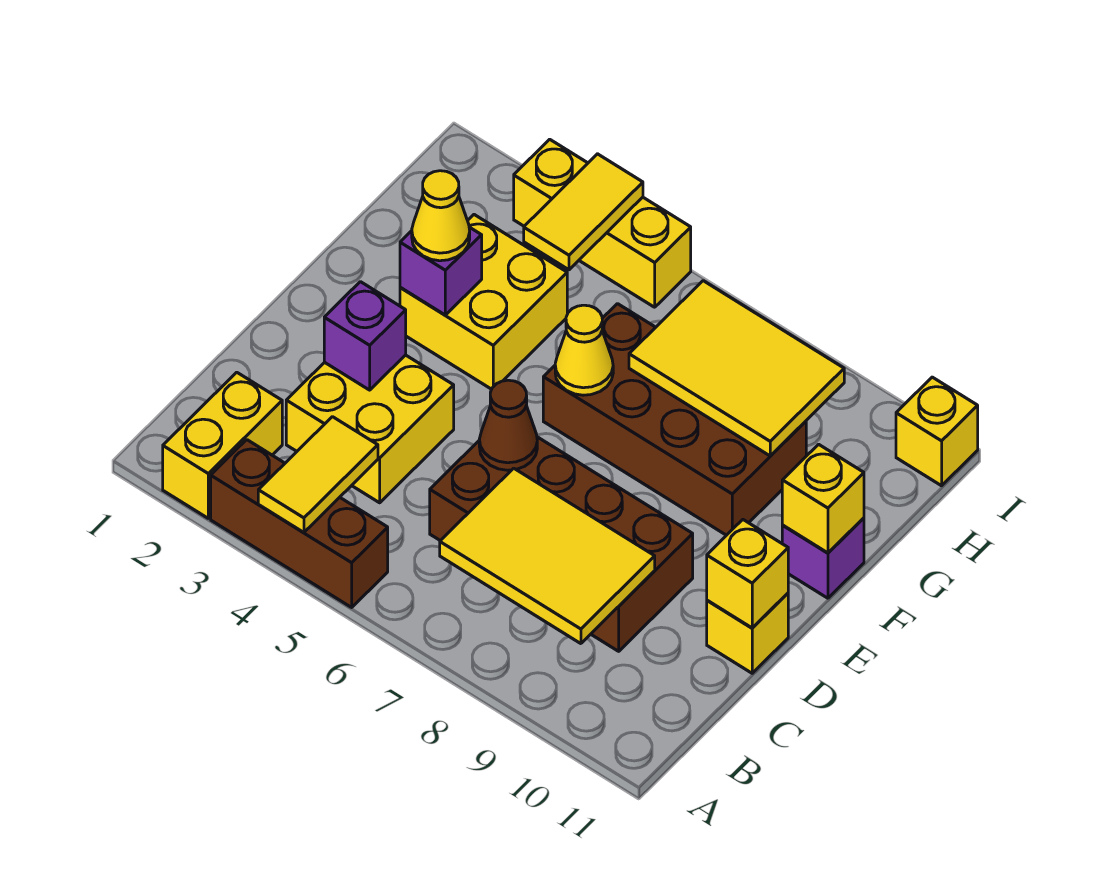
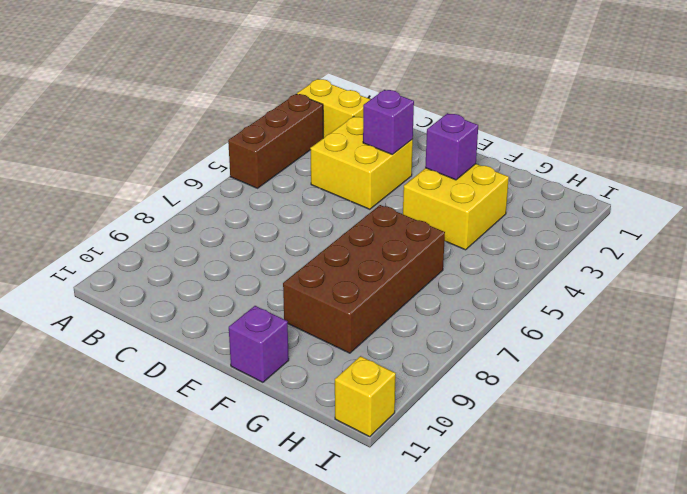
none -> brown 2x4 brick [430,437,693,651]
none -> yellow 1x1 brick [707,593,788,673]
none -> yellow 1x3 brick [514,139,691,307]

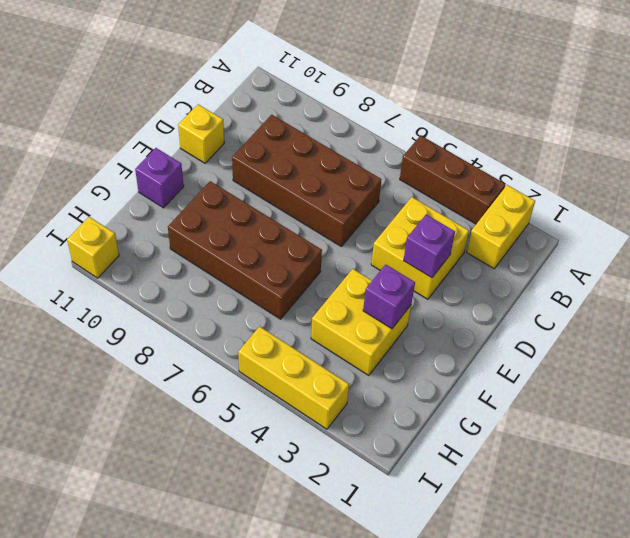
none -> yellow 1x2 tile [258,417,378,532]
none -> yellow 2x3 tile [440,468,655,644]
none -> brown 1x1 cone [479,380,537,470]

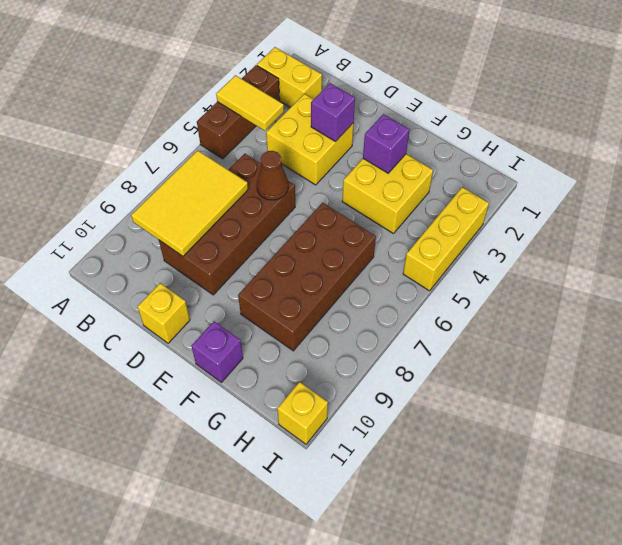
none -> yellow 1x1 brick [707,520,788,628]
none -> yellow 1x1 cone [555,305,613,395]
none -> yellow 1x1 brick [782,444,864,553]

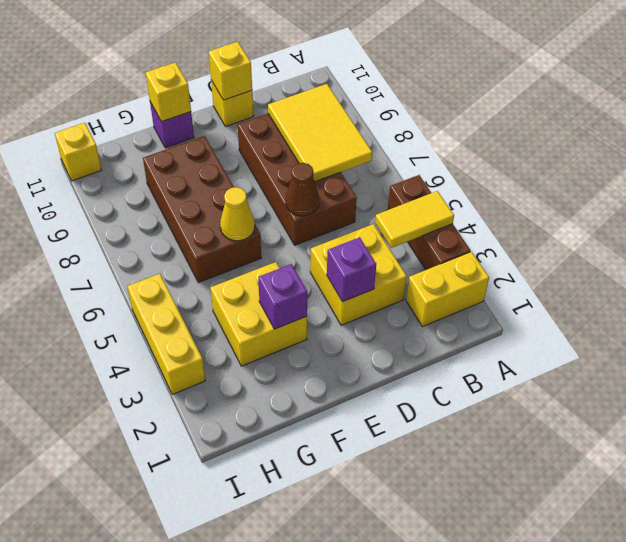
none -> yellow 2x3 tile [629,281,844,456]
none -> yellow 1x2 tile [524,154,643,270]
none -> yellow 1x1 cone [412,171,470,261]

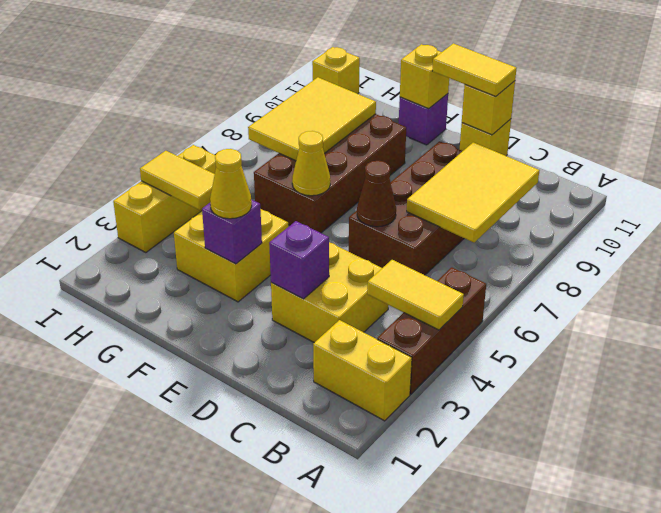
yellow 1x2 tile [433,43,517,96] -> none

